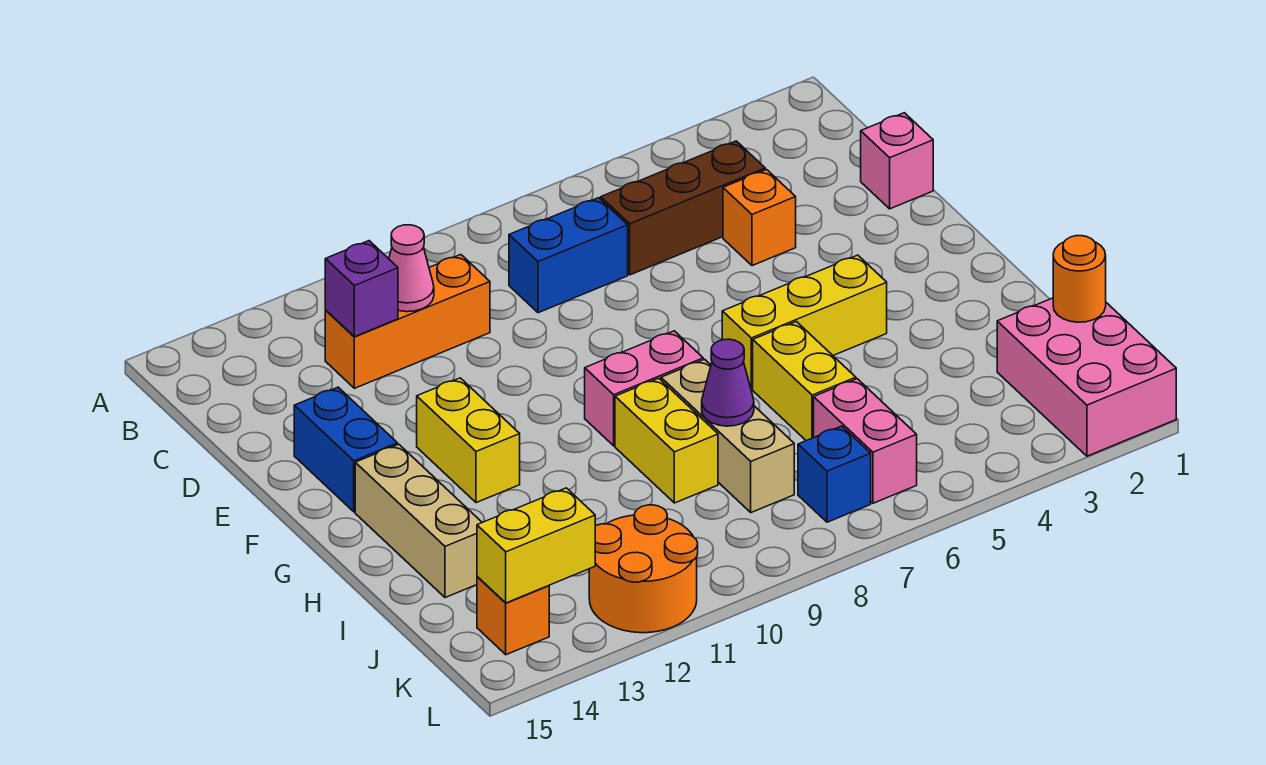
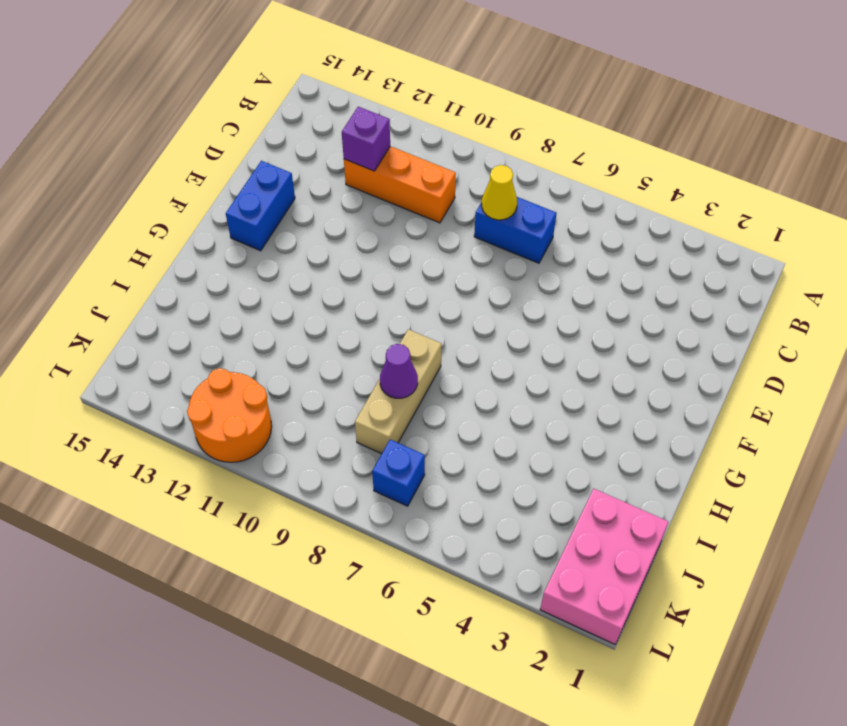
yellow 1x1 cone [482,165,517,220] -> none
none -> brown 1x3 brick [601,141,765,275]
none -> pink 1x1 brick [861,113,933,209]
none -> orange 1x1 brick [723,170,796,266]

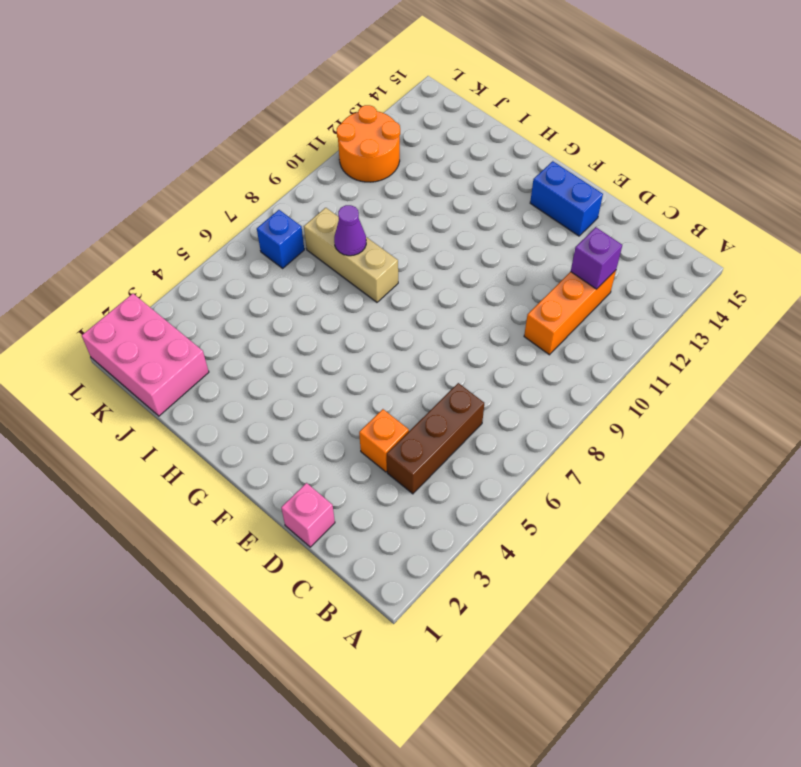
none -> blue 1x2 brick [509,198,628,313]
none -> yellow 1x2 brick [417,378,520,503]
none -> yellow 1x3 brick [722,255,887,389]

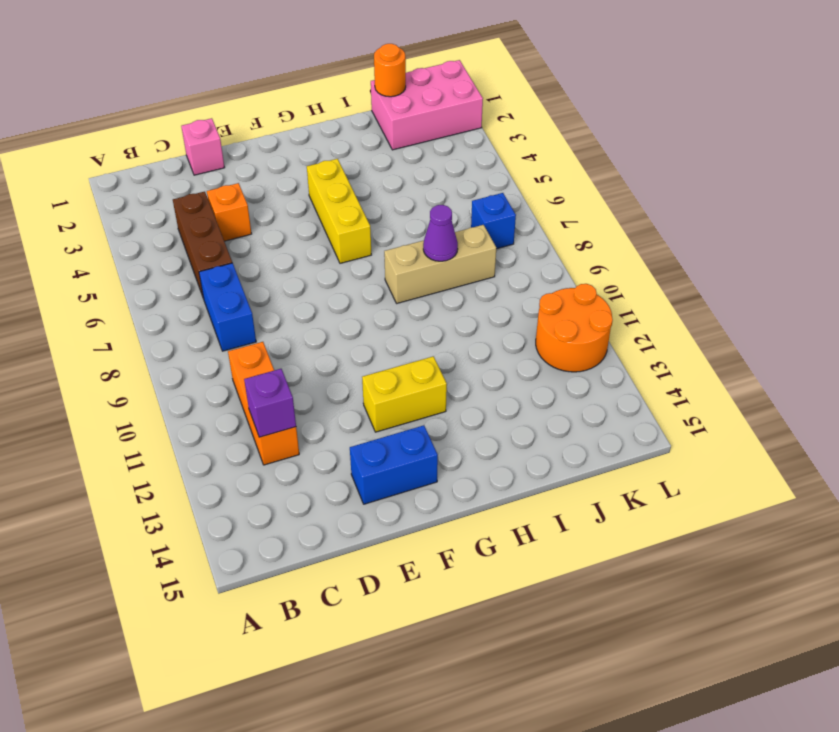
none -> pink 1x2 brick [585,331,703,446]
none -> tan 1x3 brick [355,444,482,598]
none -> yellow 1x2 brick [753,322,856,441]

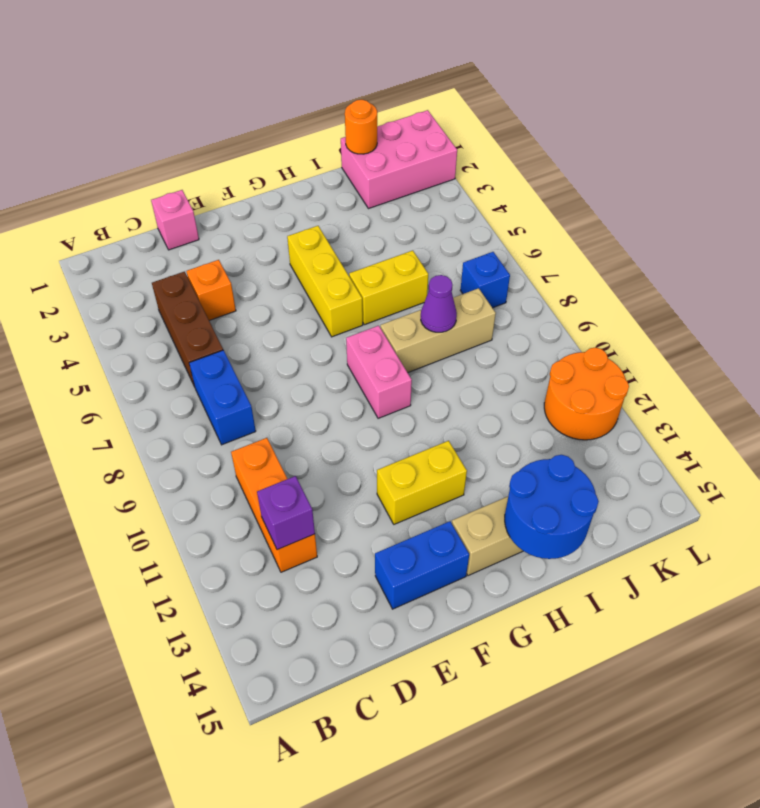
blue 2x2 round brick [505,455,599,559] -> none
none -> yellow 1x2 brick [615,378,718,503]
none -> pink 1x2 brick [814,379,917,503]
none -> orange 1x1 brick [477,577,549,655]

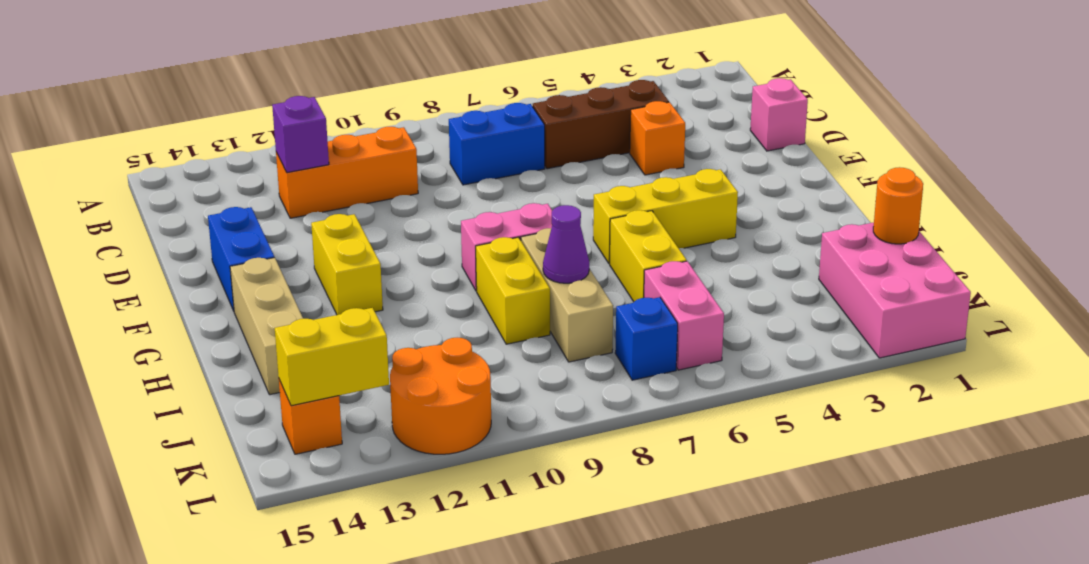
none -> pink 1x1 cone [389,225,434,312]

